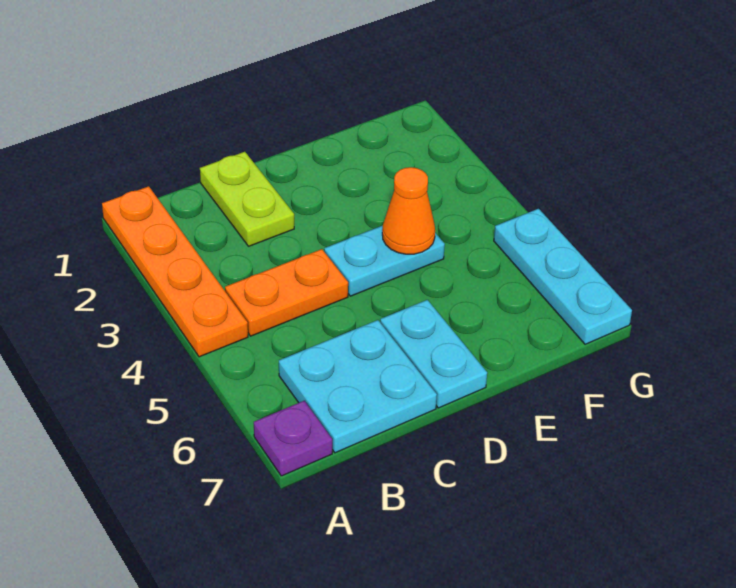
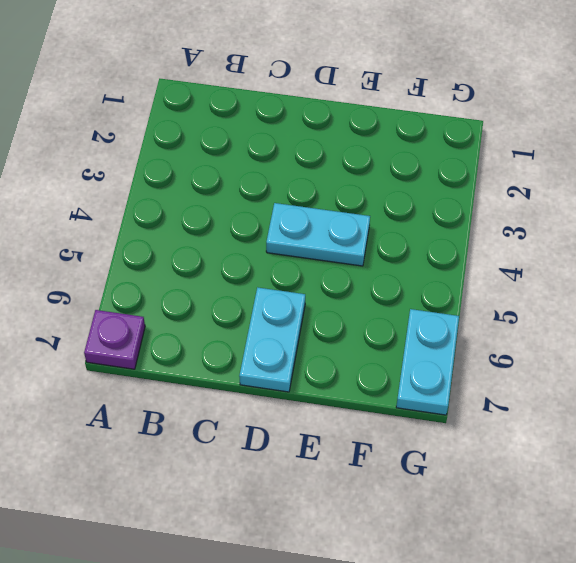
cyan 1x2 plate [396,309,459,415] -> cyan 1x3 plate [494,209,632,344]
none -> orange 1x4 plate [102,186,248,357]
none -> orange 1x2 plate [225,249,348,336]

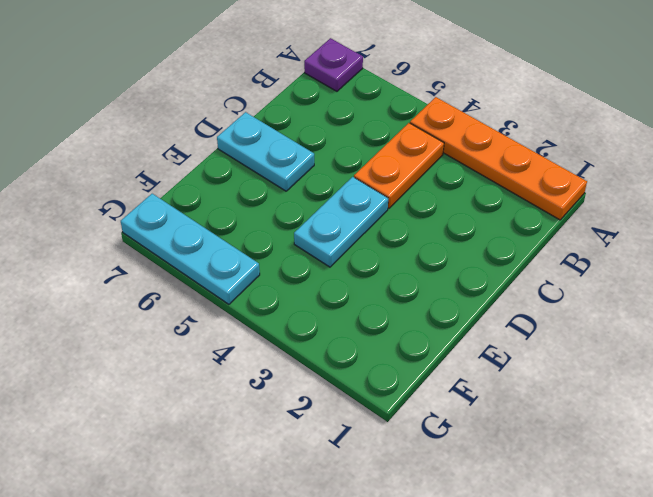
none -> cyan 2x2 plate [279,320,437,453]
none -> lime 1x2 plate [200,152,294,246]

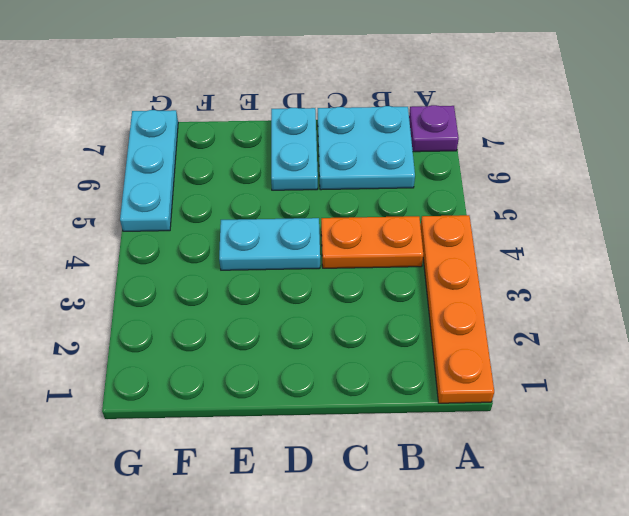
none -> lime 1x2 plate [200,152,294,246]
none -> orange 1x1 cone [382,167,435,254]

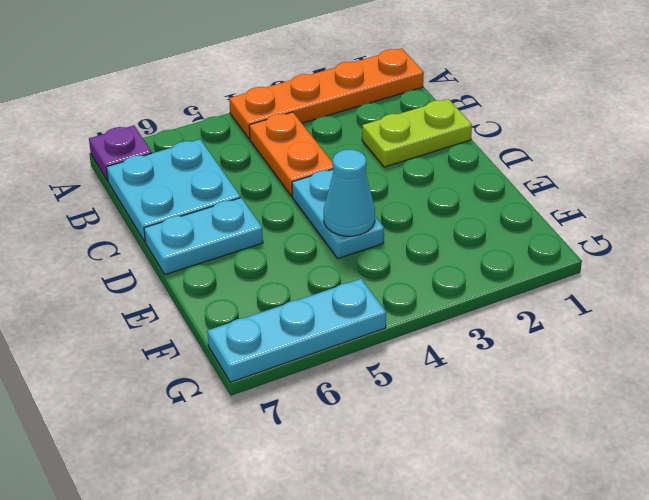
cyan 1x1 cone [324,150,375,236] -> orange 1x1 cone [382,167,435,254]

